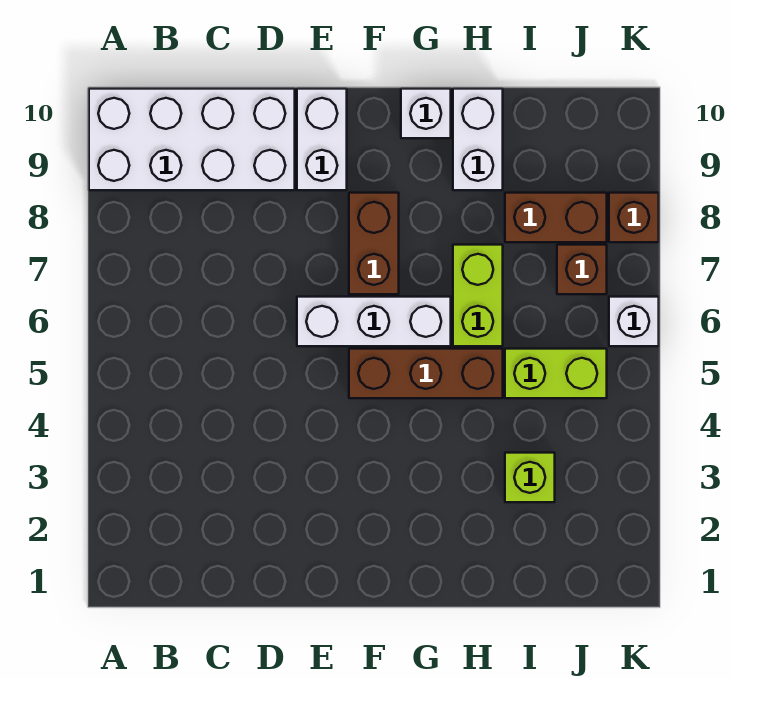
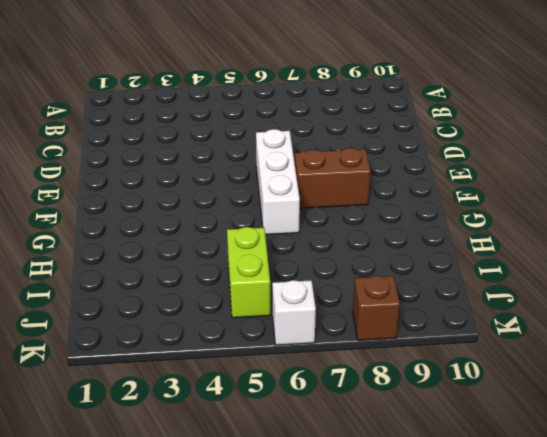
none -> white 2x4 brick [89,89,295,190]
none -> white 1x2 brick [297,89,347,190]
none -> brown 1x3 brick [349,349,503,398]

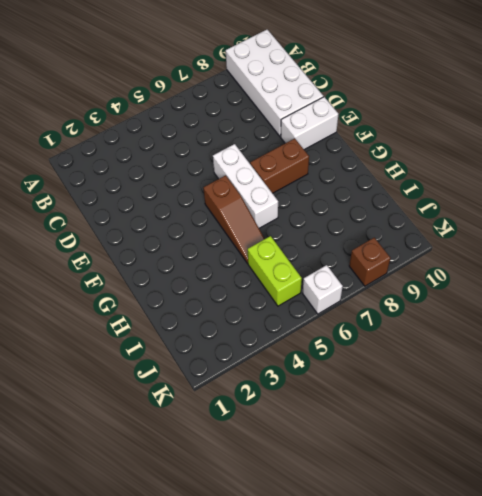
brown 1x3 slope [203,175,264,263] -> brown 1x3 brick [349,349,503,398]
none -> white 1x1 brick [401,89,451,138]
none -> lime 1x2 brick [453,245,503,346]
none -> white 1x2 brick [453,89,503,190]

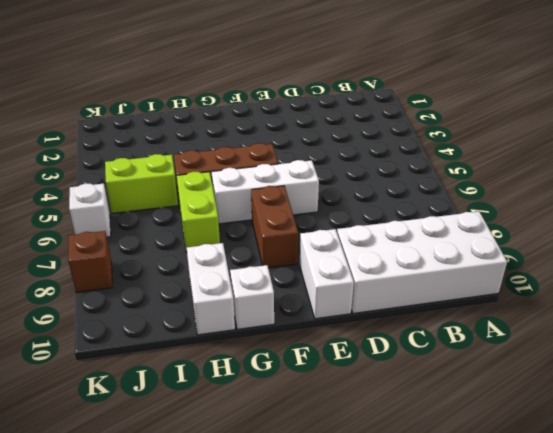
none -> lime 1x1 brick [505,453,555,502]
none -> brown 1x2 brick [505,193,607,242]
none -> brown 1x1 brick [557,245,607,294]

